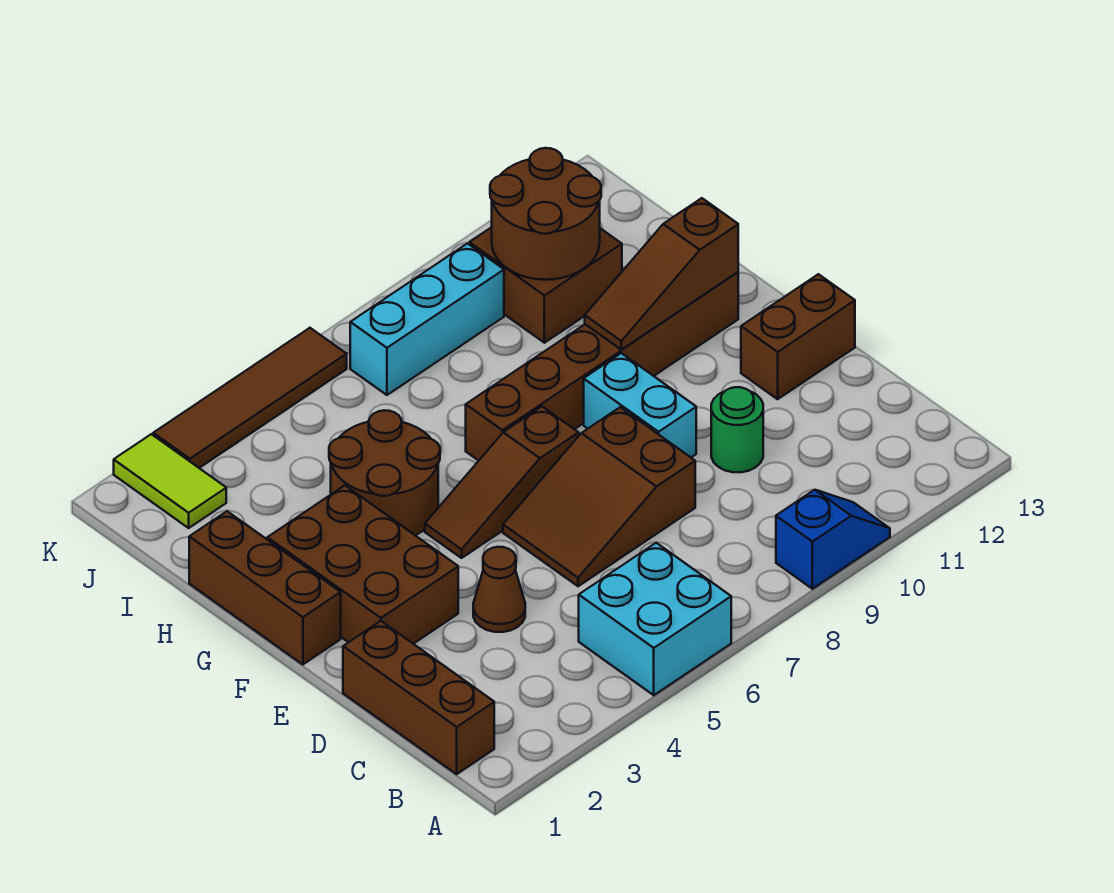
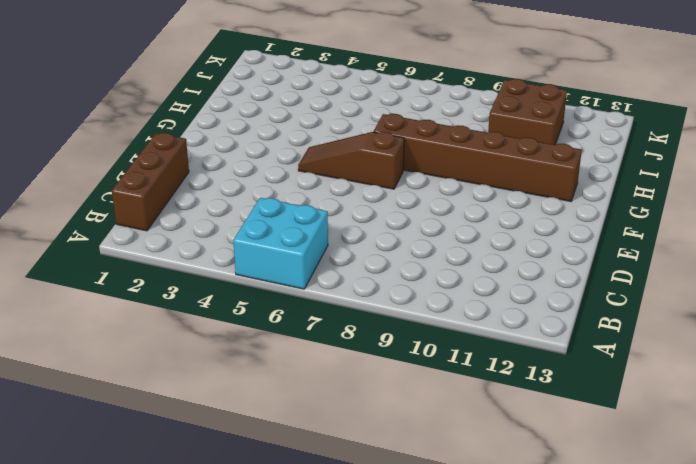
none -> blue 1x2 slope [776,490,890,589]
none -> brown 1x1 cone [473,547,525,632]
none -> brown 2x3 slope [503,407,695,586]

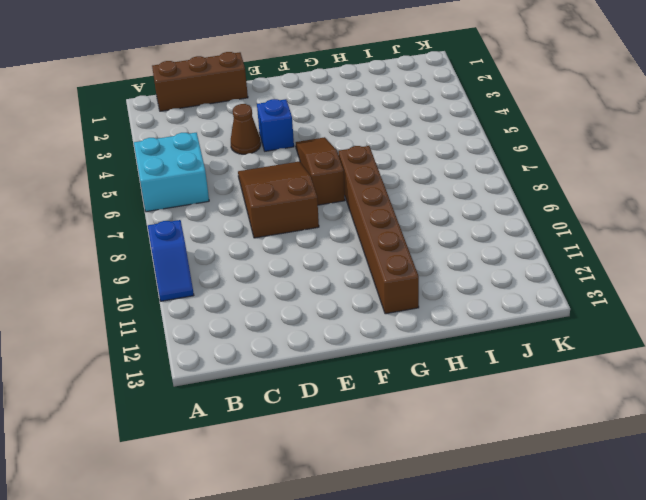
blue 1x1 brick [257,99,294,151] -> none
none -> green 1x1 round brick [711,387,763,472]
none -> brown 2x3 brick [267,485,458,644]
none -> cyan 1x2 brick [584,353,696,457]

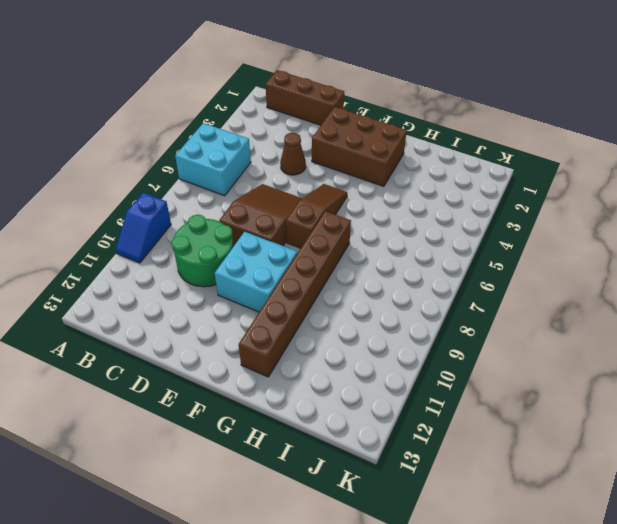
green 2x2 round brick [171,215,233,287] -> green 1x1 round brick [711,387,763,472]
cyan 2x2 brick [215,232,297,312] -> cyan 1x2 brick [584,353,696,457]
none -> brown 1x2 brick [741,274,855,399]
none -> brown 1x3 brick [189,511,341,664]
none -> brown 2x2 round brick [329,410,440,535]

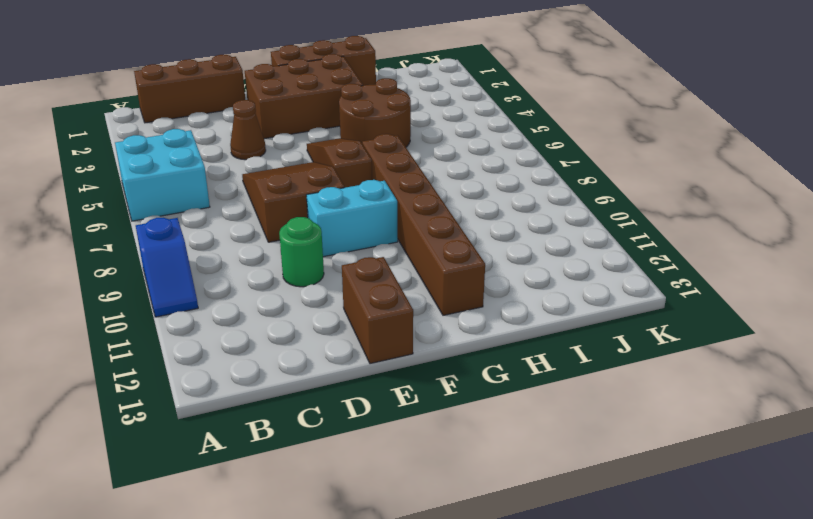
none -> brown 2x2 brick [469,227,622,343]
none -> lime 1x2 tile [114,434,226,528]
none -> cyan 1x3 brick [350,244,504,395]

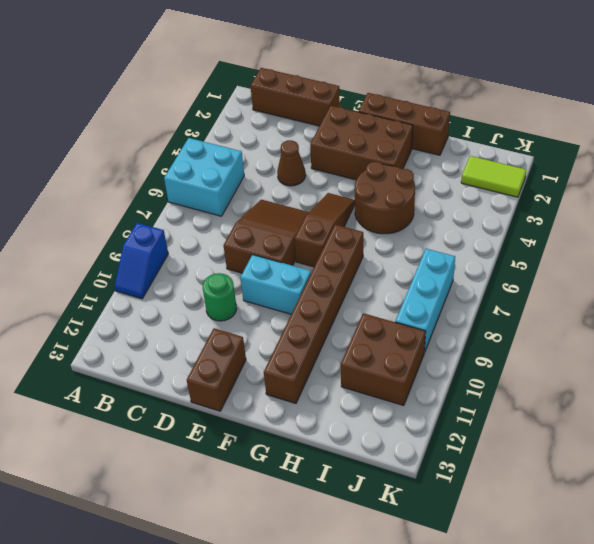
none -> brown 1x4 tile [153,328,347,468]
none -> brown 1x3 slope [585,198,738,350]
none -> brown 2x2 round brick [490,148,601,280]

